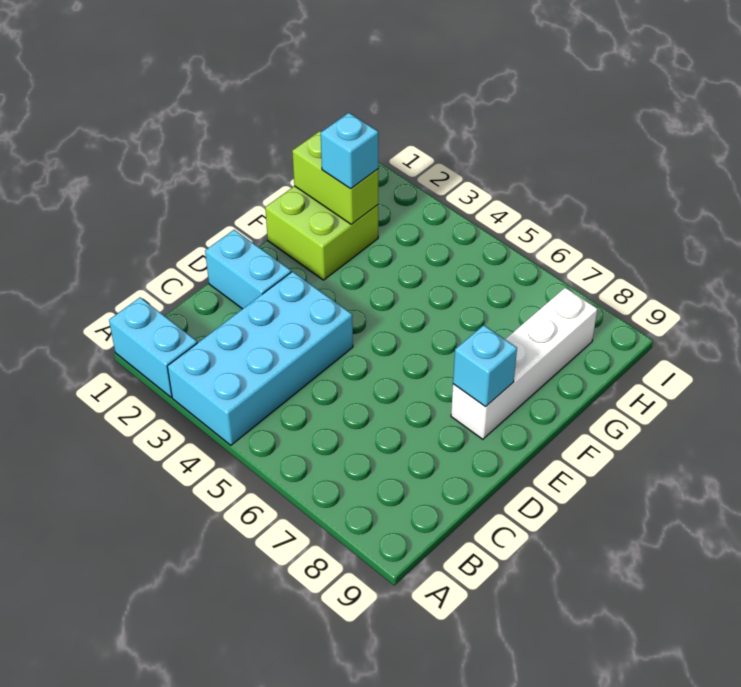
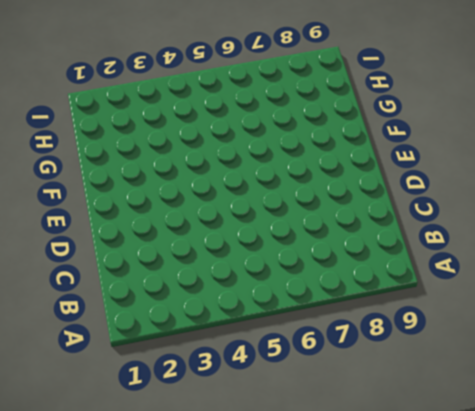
none -> cyan 1x2 brick [109,297,197,397]
none -> cyan 2x4 brick [167,272,353,445]

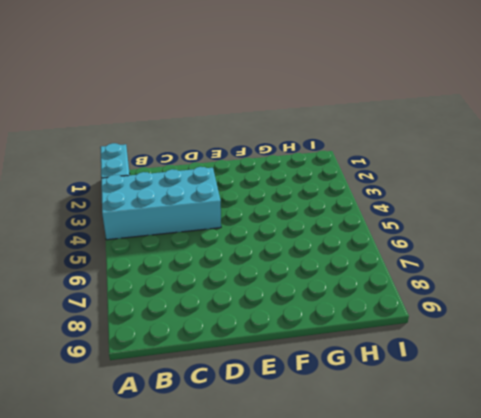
none -> cyan 1x2 brick [205,230,291,309]
none -> white 1x4 brick [451,288,597,439]

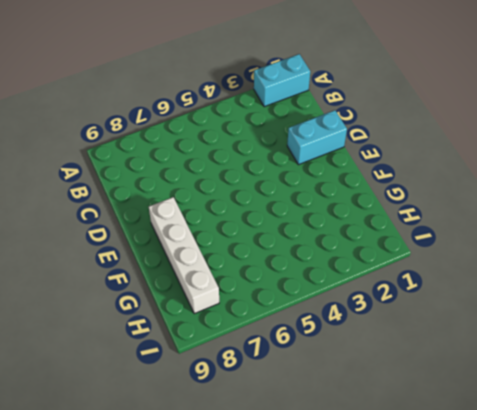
none -> cyan 2x4 brick [167,272,353,445]
none -> lime 2x2 brick [265,186,378,280]

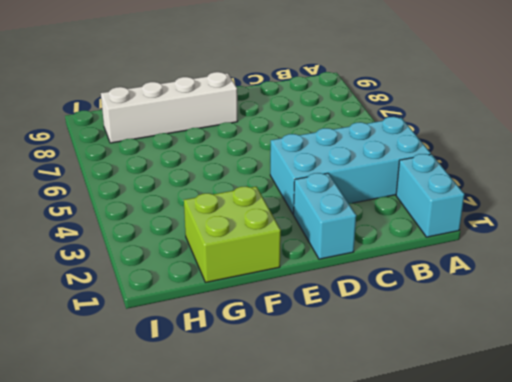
none -> cyan 1x1 brick [453,325,517,407]
none -> lime 1x2 brick [292,131,378,224]

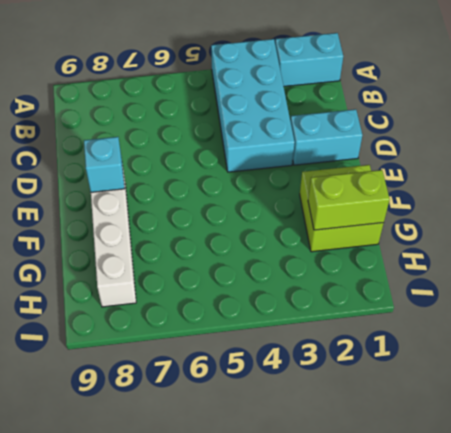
none -> cyan 1x1 brick [321,113,378,189]

